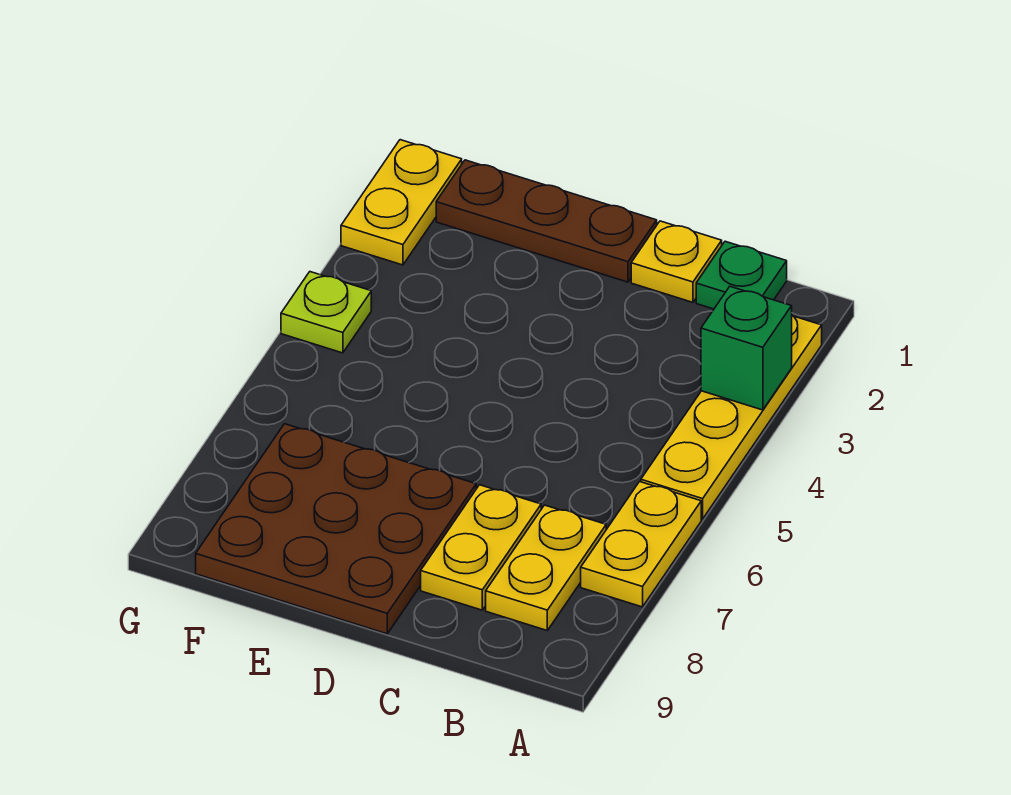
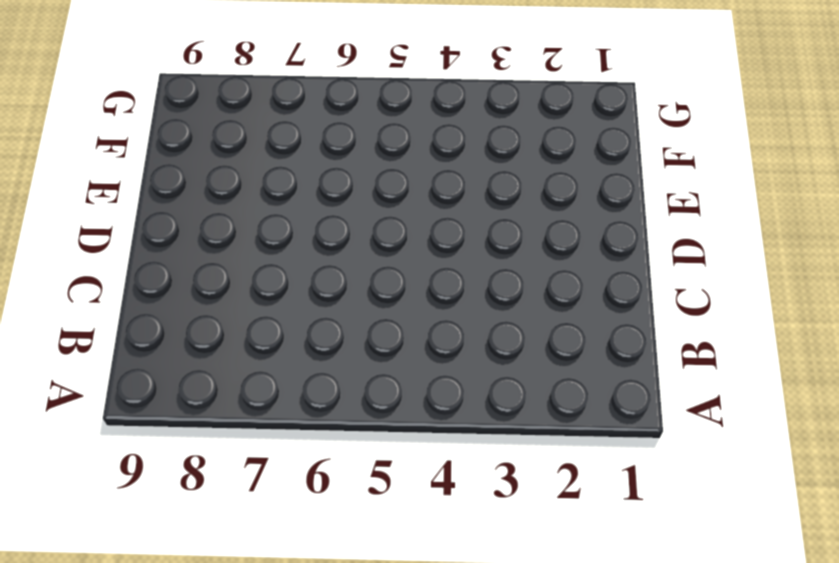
none -> yellow 1x4 plate [641,316,822,519]
none -> yellow 1x2 plate [581,482,701,607]

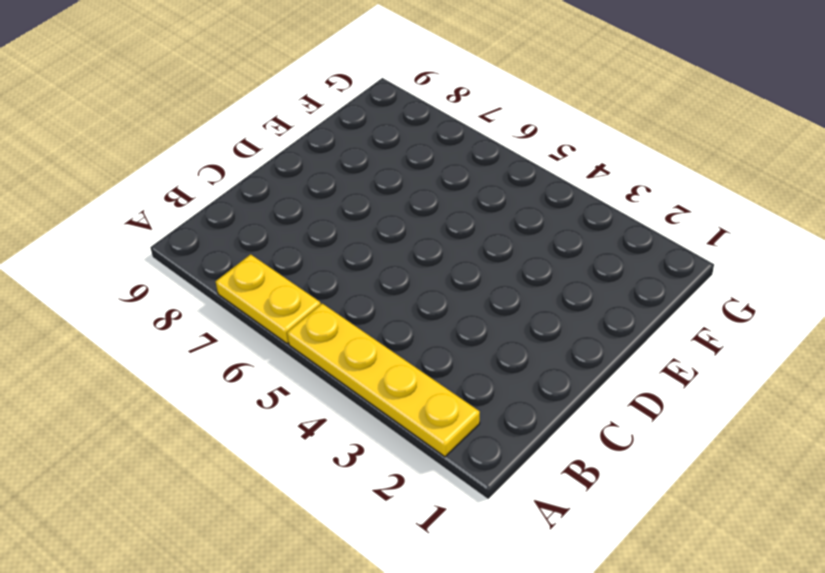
none -> green 1x1 plate [696,241,787,309]
none -> yellow 1x2 plate [486,505,606,630]

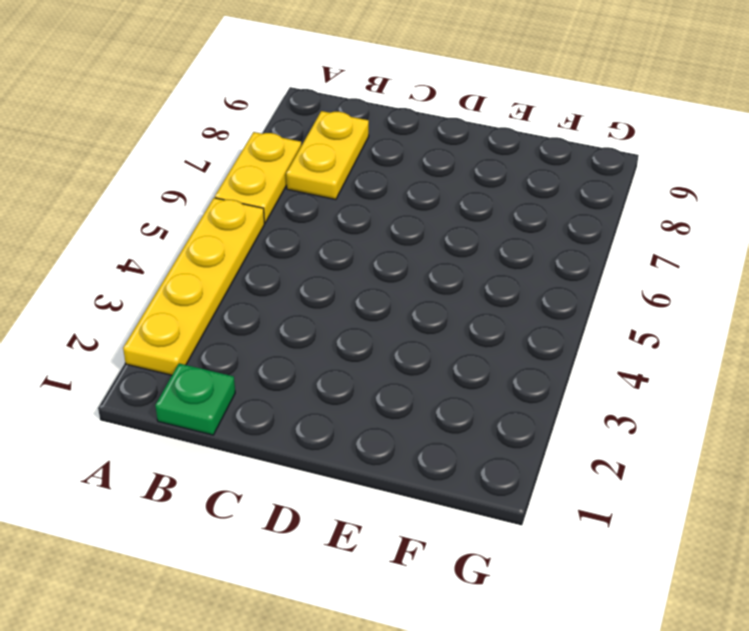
none -> yellow 1x1 plate [631,221,722,302]
none -> yellow 1x2 plate [421,485,541,610]

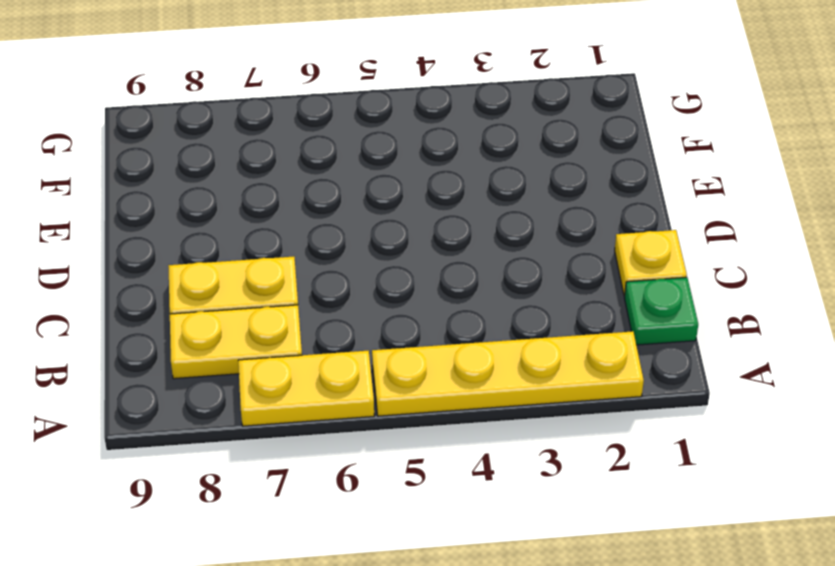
none -> brown 1x3 plate [436,160,657,282]
none -> brown 3x3 plate [196,424,476,634]

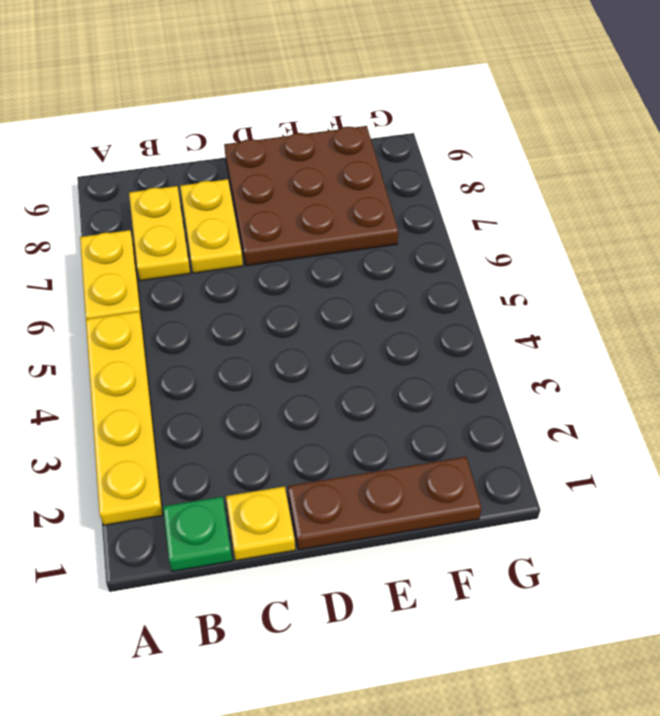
none -> yellow 1x2 plate [341,140,462,265]
none -> lime 1x1 plate [281,272,371,353]

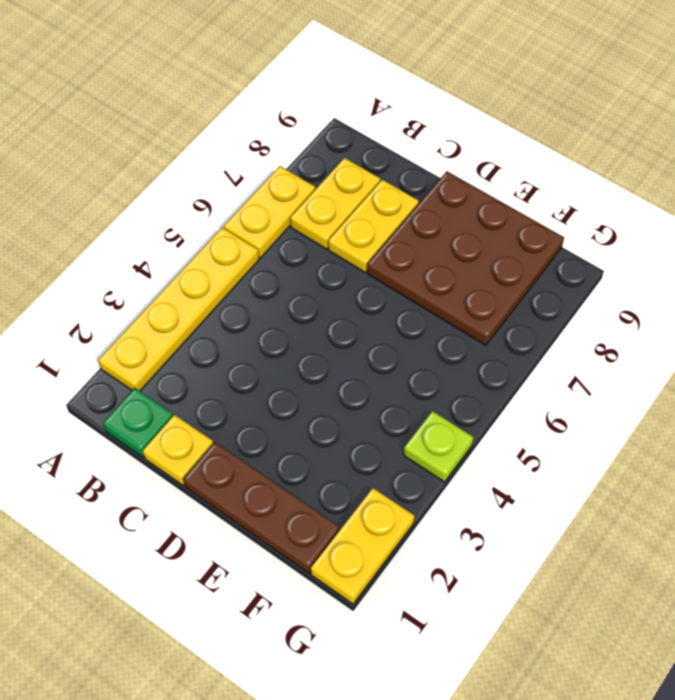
none -> green 1x1 brick [701,287,792,410]

